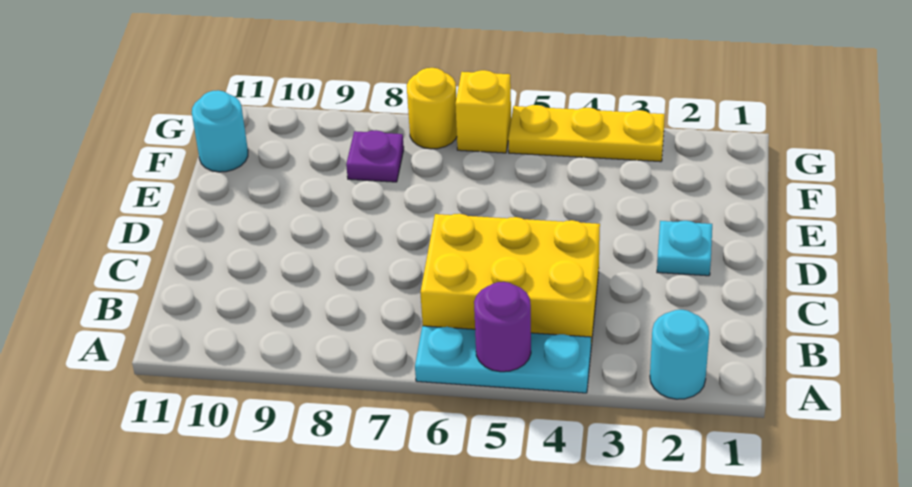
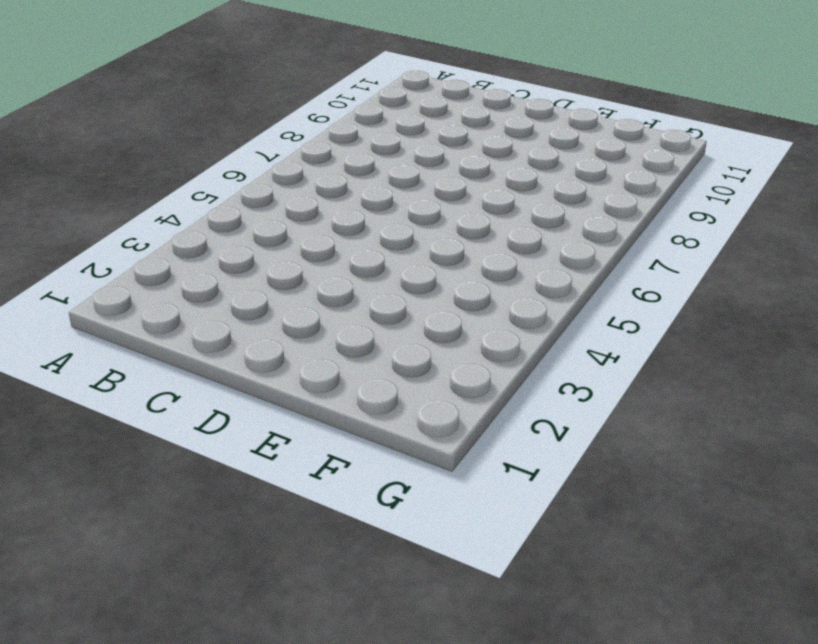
none -> cyan 1x1 round brick [650,310,709,399]
none -> cyan 1x3 plate [415,326,591,393]

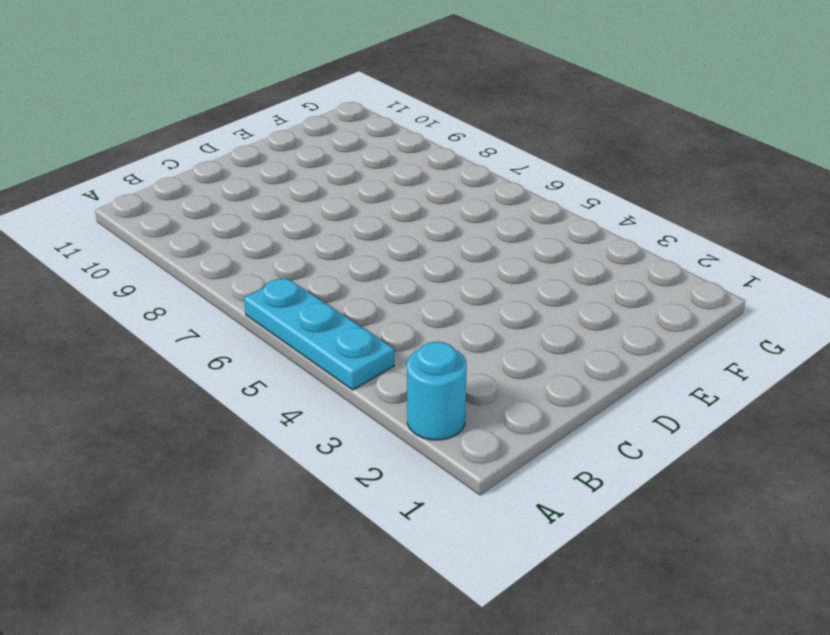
none -> yellow 2x3 brick [420,214,600,346]
none -> cyan 1x1 plate [657,221,712,276]

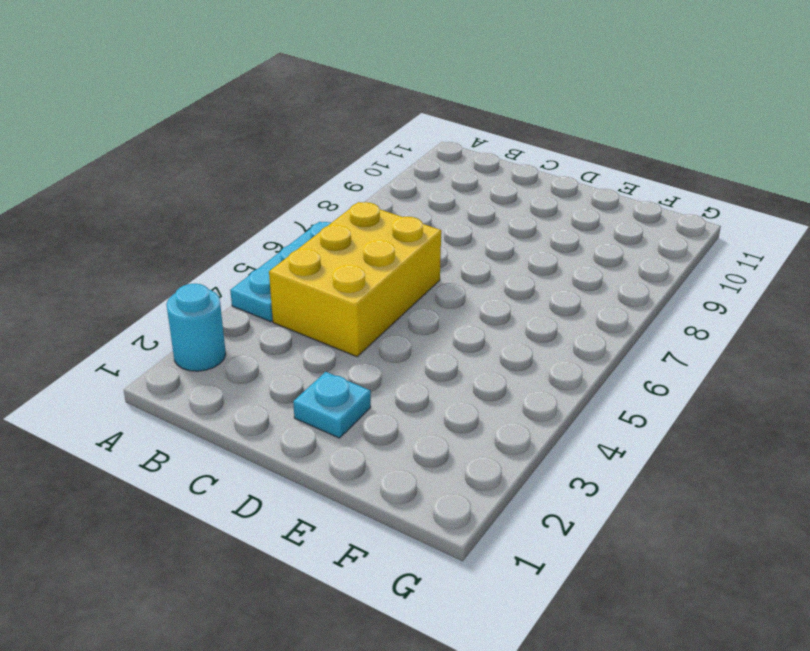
none -> purple 1x1 plate [346,130,404,182]
none -> cyan 1x1 round brick [192,90,248,172]

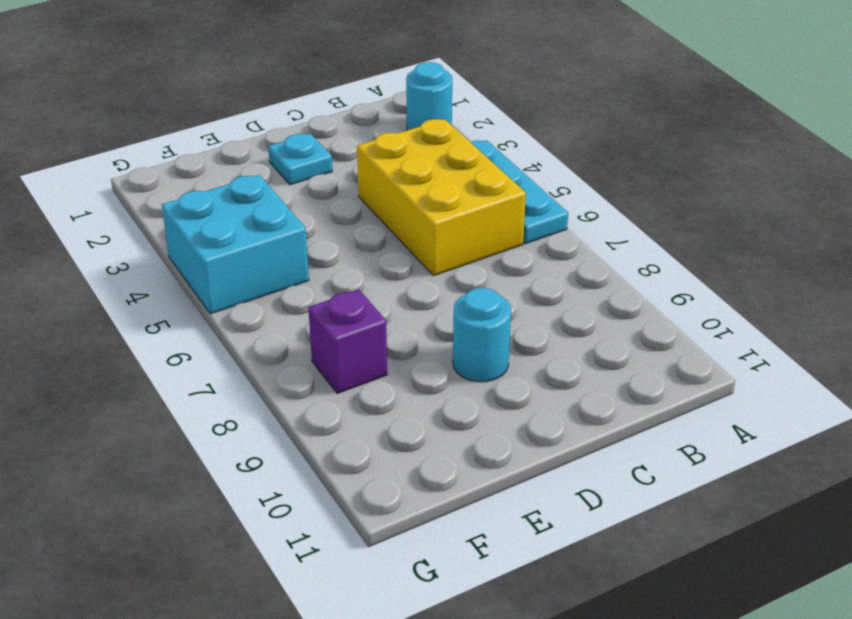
cyan 1x1 round brick [453,288,511,382] -> cyan 1x1 round brick moved to [192,90,248,172]
cyan 2x2 brick [162,175,309,314] -> yellow 1x3 plate [508,105,665,162]
purple 1x1 brick [308,290,387,394] -> purple 1x1 plate [346,130,404,182]
none -> yellow 1x1 brick [455,70,511,153]
none -> yellow 1x1 round brick [407,68,457,149]

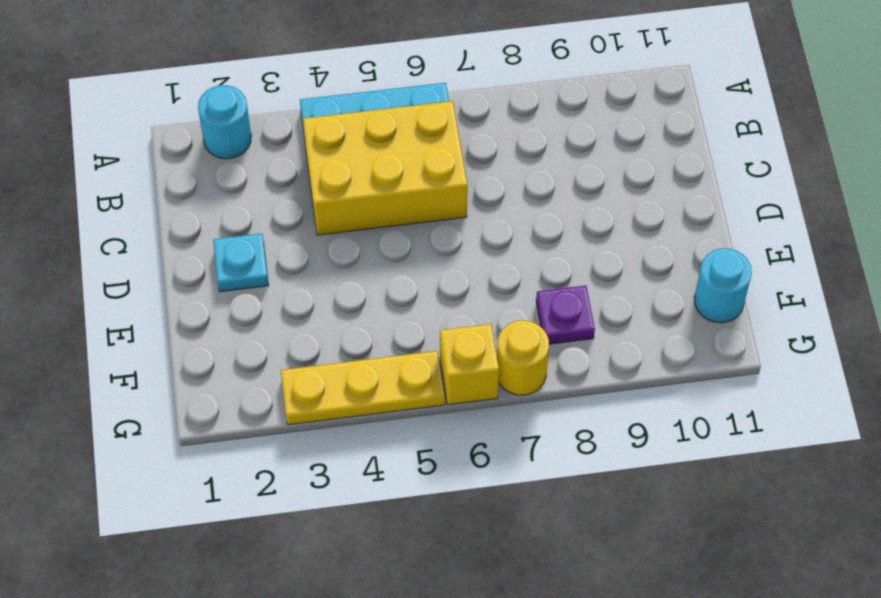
none -> purple 1x1 round brick [474,282,531,372]

